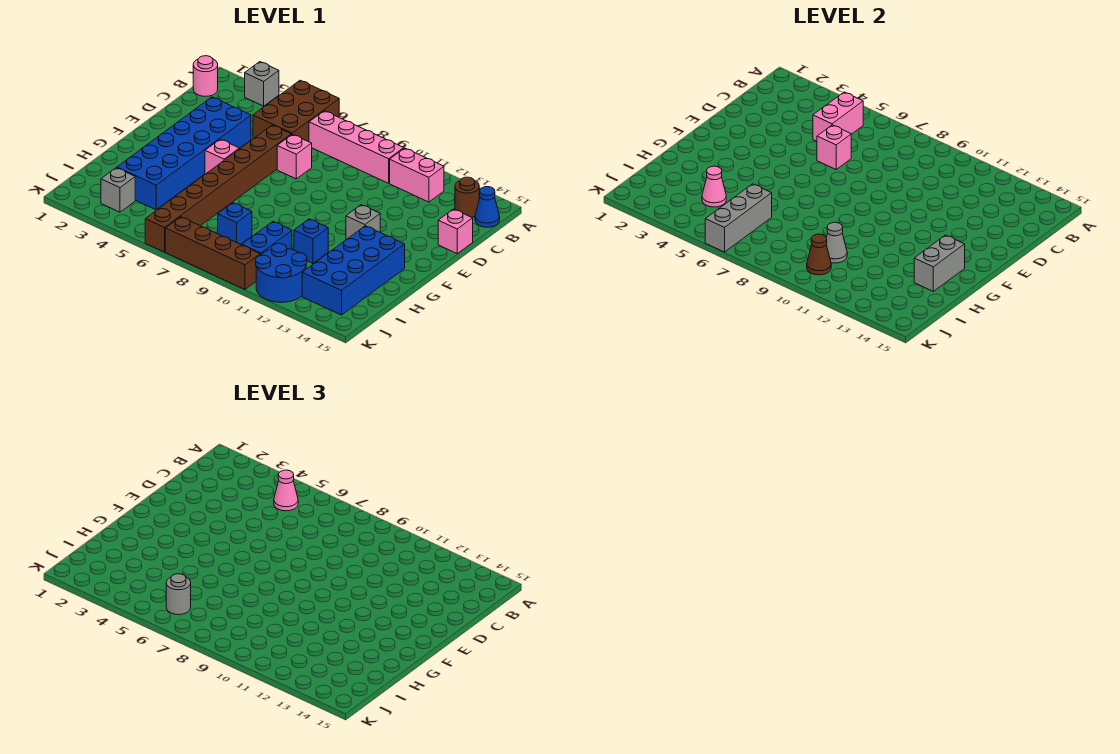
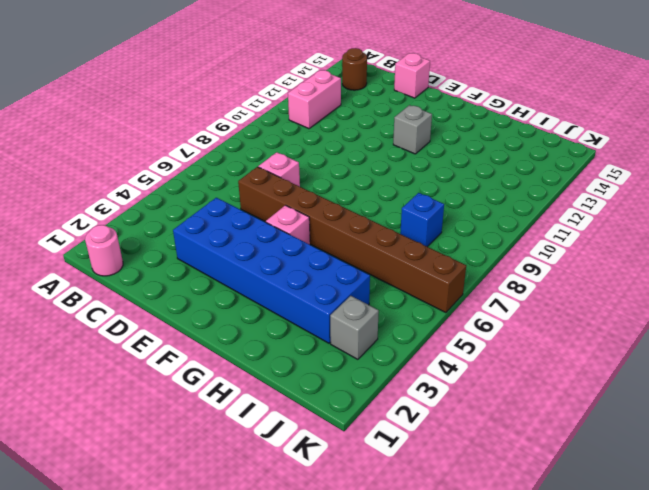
none -> grey 1x1 brick [245,62,279,106]
none -> brown 2x3 brick [253,80,339,142]
none -> pink 1x4 brick [309,111,404,183]

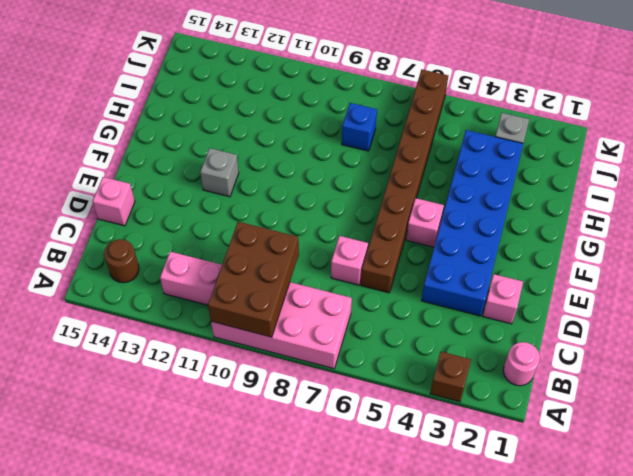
brown 1x1 brick [430,352,471,402] -> grey 1x1 brick [245,62,279,106]
pink 2x4 brick [211,282,352,369] -> pink 1x4 brick [309,111,404,183]
brown 2x3 brick [208,222,299,337] -> brown 2x3 brick moved to [253,80,339,142]
pink 1x1 brick [483,274,523,324] -> pink 1x1 brick moved to [817,125,851,169]
none -> blue 1x1 cone [475,187,500,227]
none -> blue 2x4 brick [302,226,405,315]
none -> blue 1x1 brick [294,219,328,263]

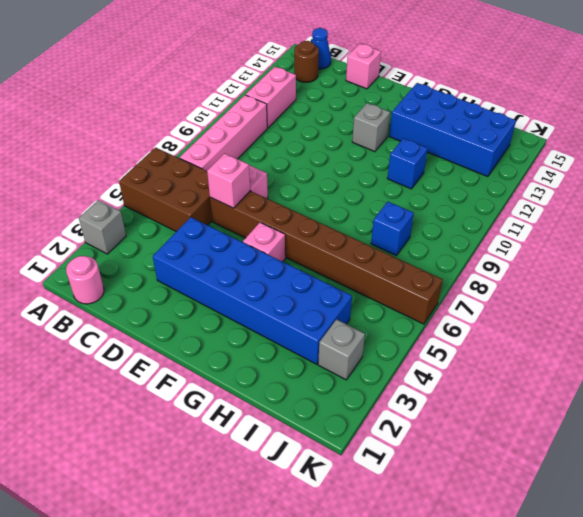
none -> blue 1x2 brick [242,221,292,255]
none -> blue 2x2 round brick [256,244,307,302]
none -> brown 1x4 brick [165,217,260,289]

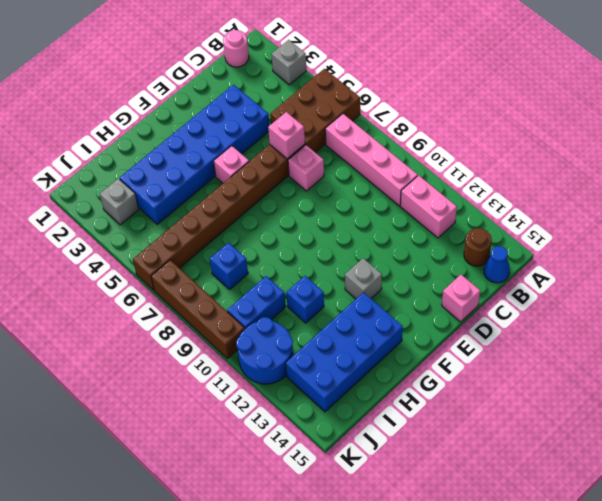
none -> pink 1x2 brick [813,92,863,141]
none -> grey 1x2 brick [914,235,965,291]
none -> pink 1x1 cone [702,166,726,207]

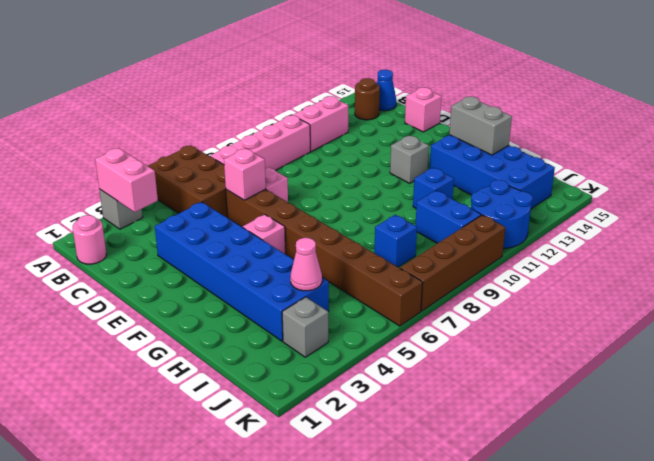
pink 1x2 brick [95,148,158,212] -> pink 1x2 brick moved to [813,92,863,141]
none -> grey 1x3 brick [705,184,772,252]
none -> grey 1x1 cone [826,222,847,263]
none -> brown 1x1 cone [807,234,831,275]

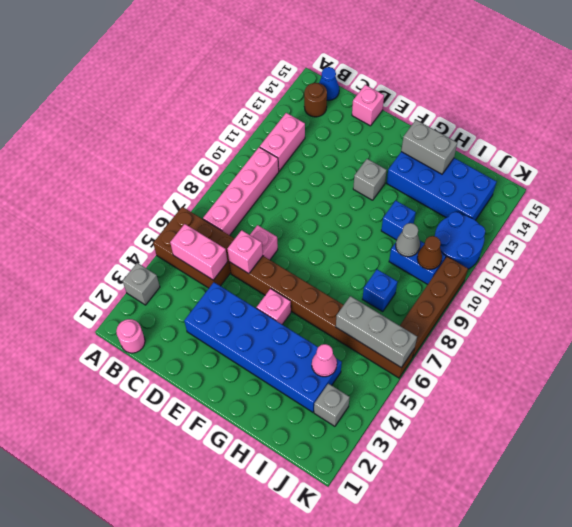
none -> pink 1x1 cone [274,470,298,511]
none -> grey 1x1 round brick [166,574,191,615]

